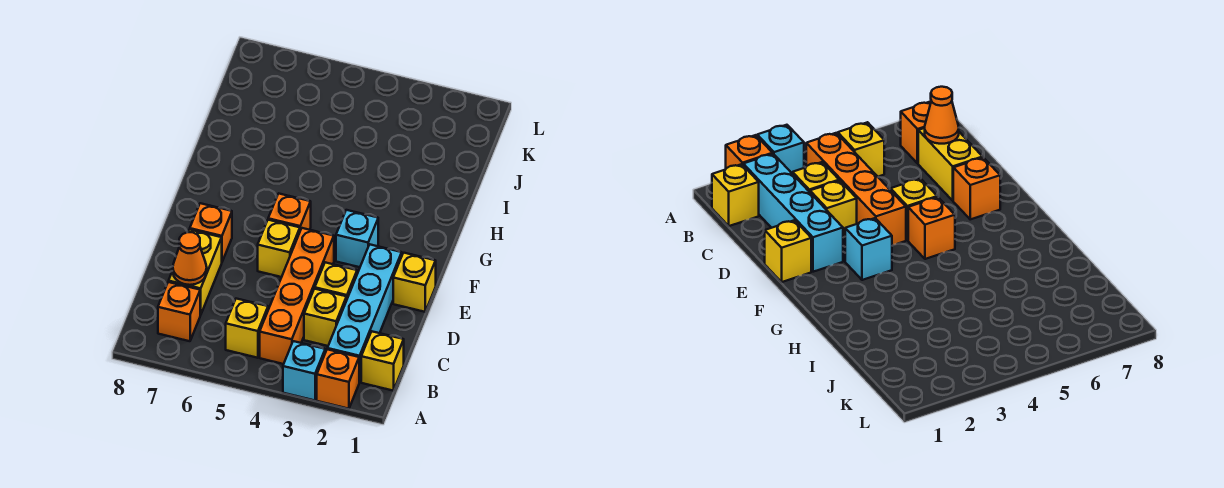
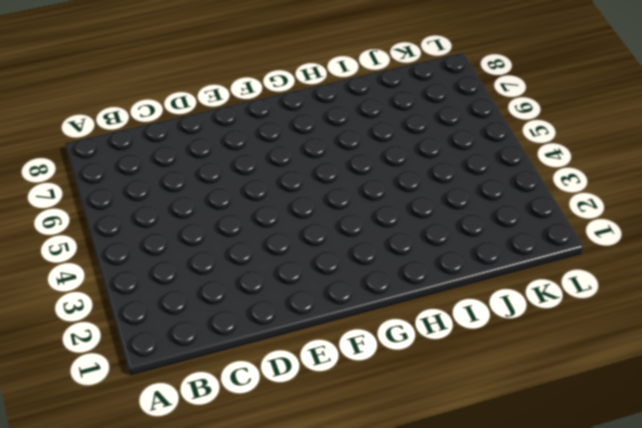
none -> orange 1x1 brick [317,349,359,409]
none -> cyan 1x1 brick [283,341,325,400]
none -> yellow 1x1 brick [361,332,404,391]

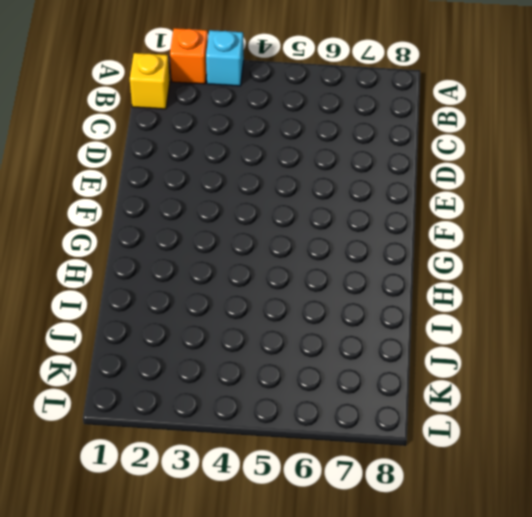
none -> cyan 1x4 brick [327,245,402,382]
none -> orange 1x4 brick [260,228,334,364]
none -> yellow 1x1 brick [226,299,268,358]

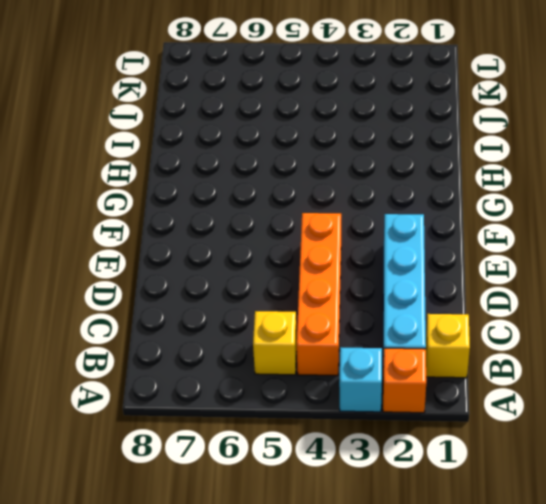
none -> orange 1x1 brick [158,282,200,341]
none -> yellow 1x1 brick [304,289,347,346]
none -> yellow 1x2 brick [169,229,222,315]

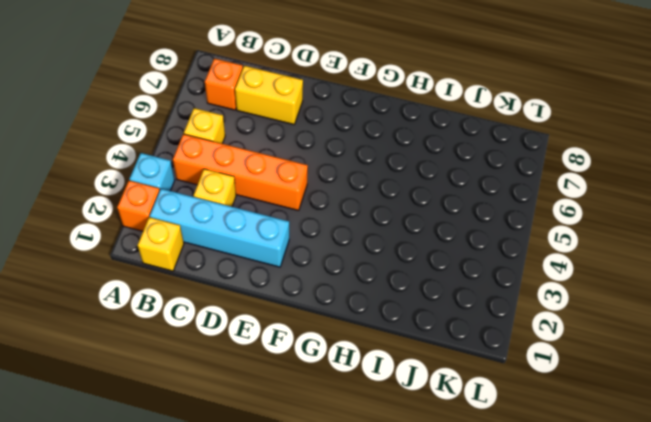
none -> yellow 1x1 brick [315,262,357,298]
none -> yellow 1x1 brick [393,253,436,312]
none -> yellow 1x1 brick [258,220,300,277]

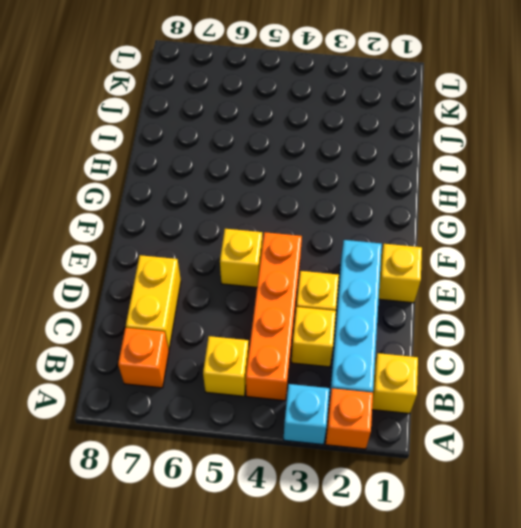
none -> orange 1x1 brick [190,203,232,262]
none -> cyan 1x1 brick [336,210,378,267]
none -> orange 1x1 brick [268,193,311,230]

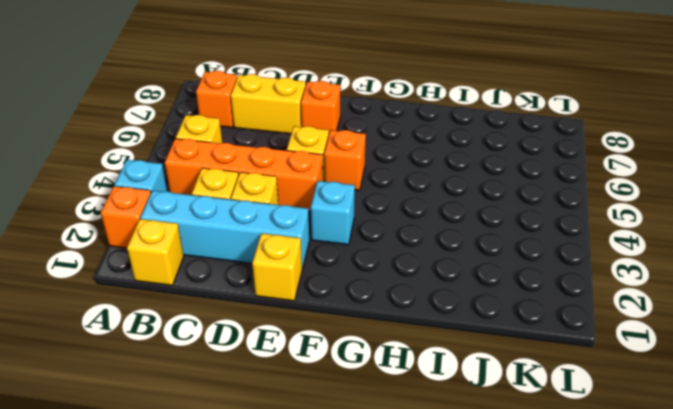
none -> orange 1x1 cone [173,232,207,285]

